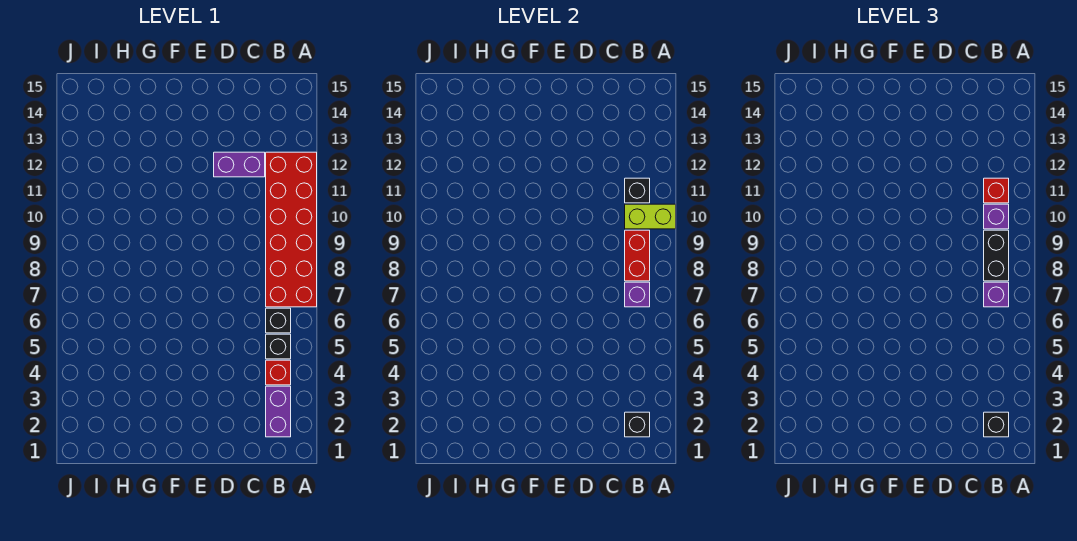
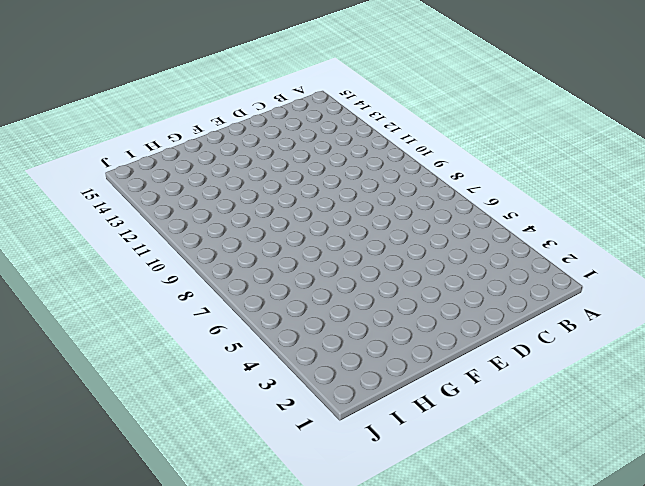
none -> red 2x6 brick [266,152,317,307]
none -> purple 1x2 brick [266,386,291,437]
none -> red 1x1 brick [266,360,291,385]

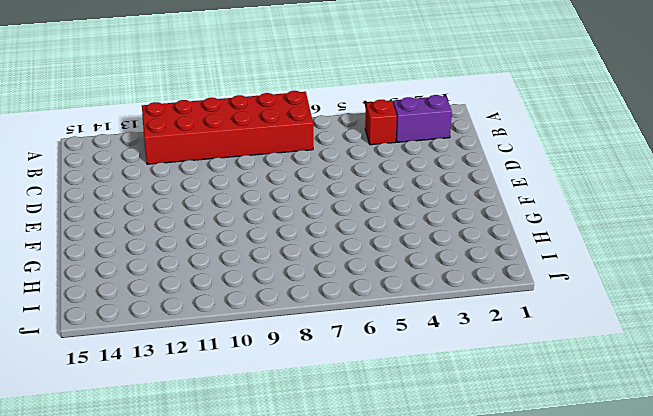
none -> black 1x1 brick [266,334,291,359]
none -> black 1x1 brick [266,308,291,333]
none -> purple 1x2 brick [214,152,265,177]

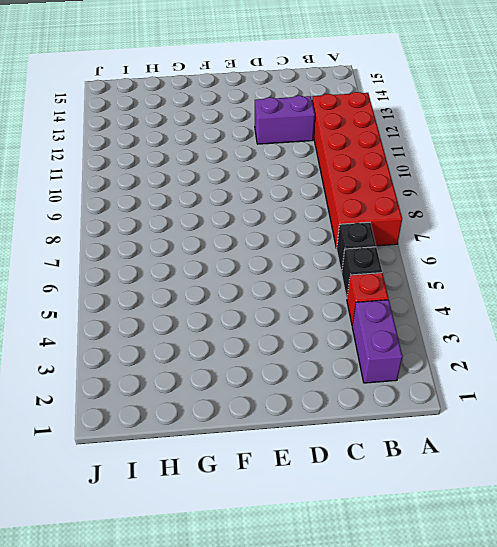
none -> lime 1x2 brick [625,204,676,229]
none -> black 1x1 brick [625,412,650,437]
none -> purple 1x1 brick [625,282,650,307]

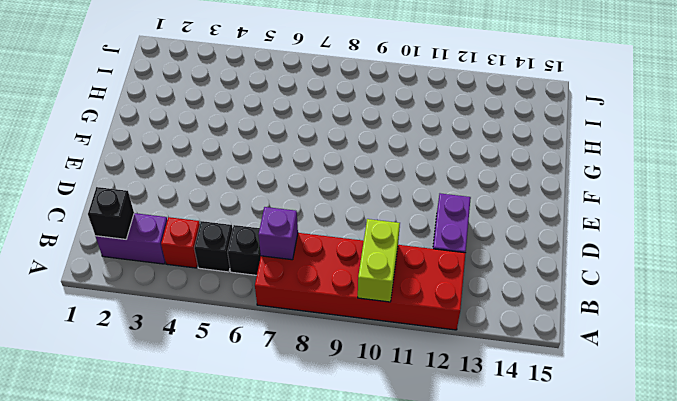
none -> red 1x2 brick [625,230,650,281]
none -> black 1x1 brick [625,178,650,203]
none -> black 1x1 brick [984,412,1009,437]

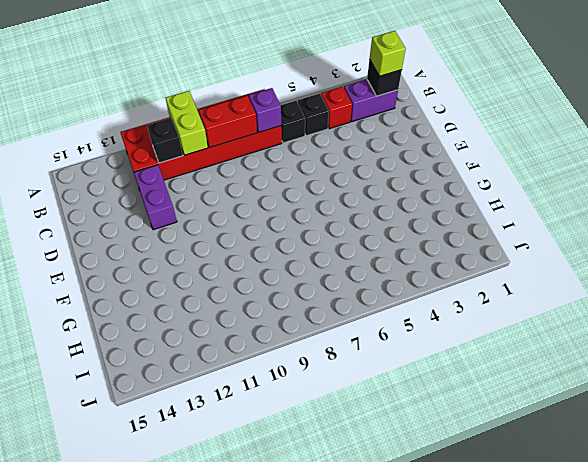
lime 1x1 brick [370,31,406,76] -> black 1x1 brick [984,412,1009,437]
none -> purple 1x1 brick [984,282,1009,307]
none -> black 1x2 brick [984,230,1009,281]
none -> purple 1x1 brick [984,204,1009,229]

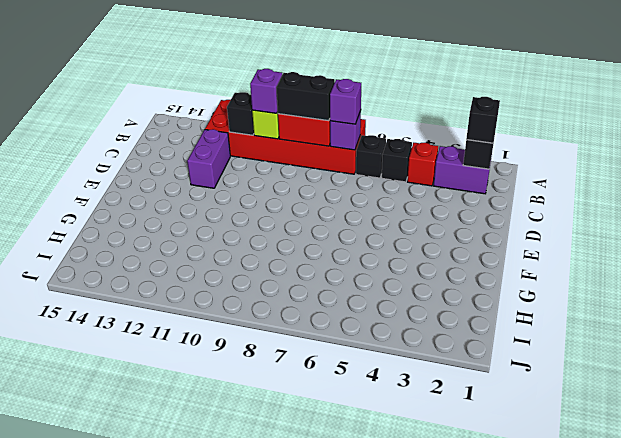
none -> red 1x1 brick [984,178,1009,203]

